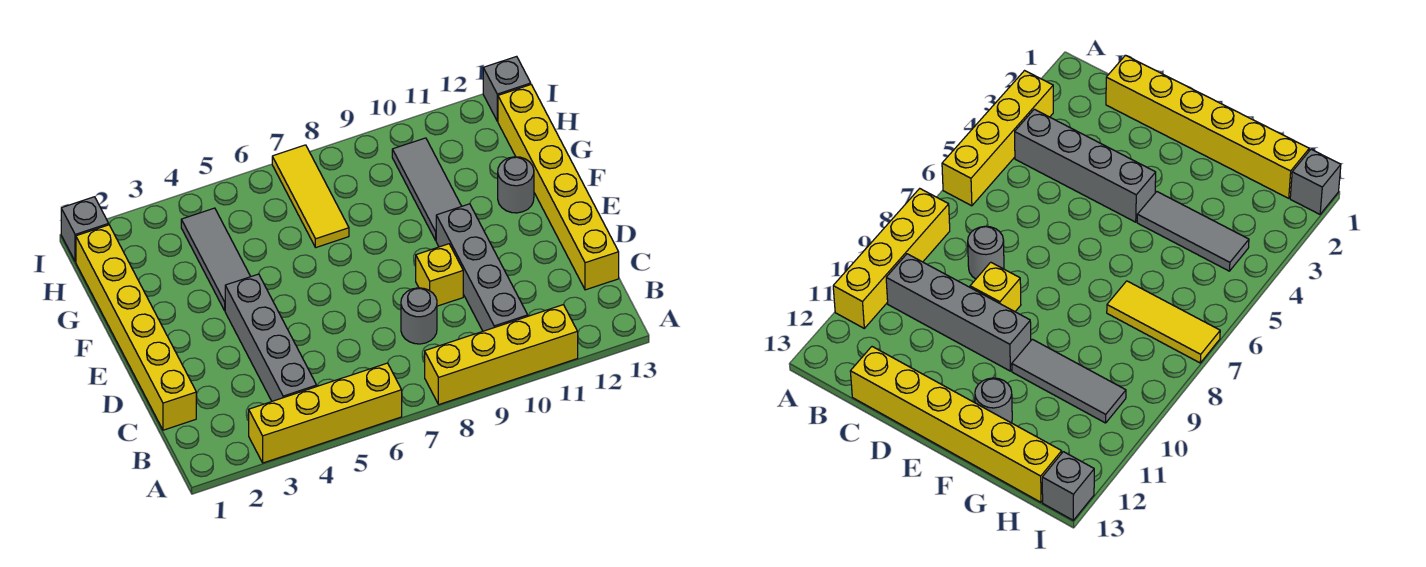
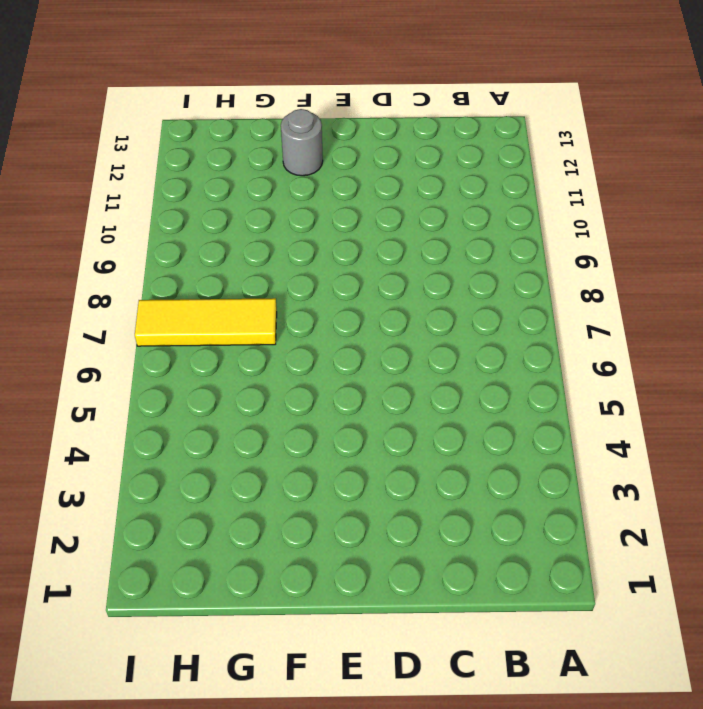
none -> yellow 1x4 brick [249,363,402,463]
none -> yellow 1x4 brick [425,305,578,404]
none -> grey 1x4 brick [225,274,317,401]

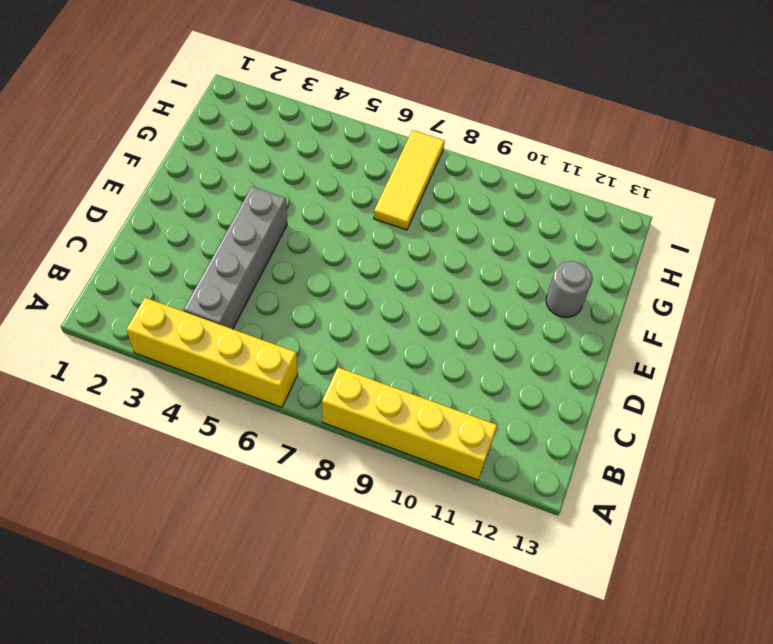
none -> grey 1x4 brick [436,204,528,331]
none -> yellow 1x6 brick [76,225,196,430]
none -> grey 1x1 round brick [401,288,437,344]

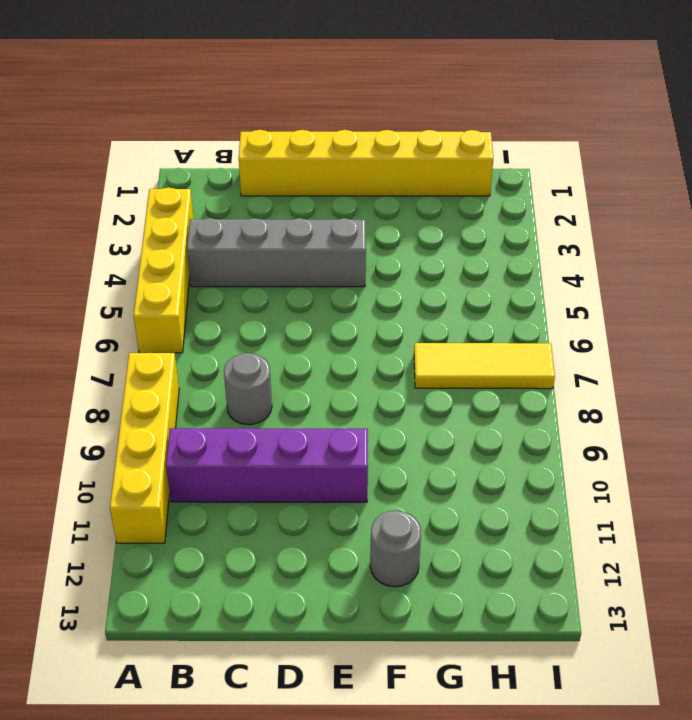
purple 1x4 brick [166,428,368,502] -> grey 1x4 brick [436,204,528,331]
none -> yellow 1x6 brick [498,85,619,290]
none -> yellow 1x1 brick [416,244,463,306]
none -> grey 1x3 tile [181,208,251,311]

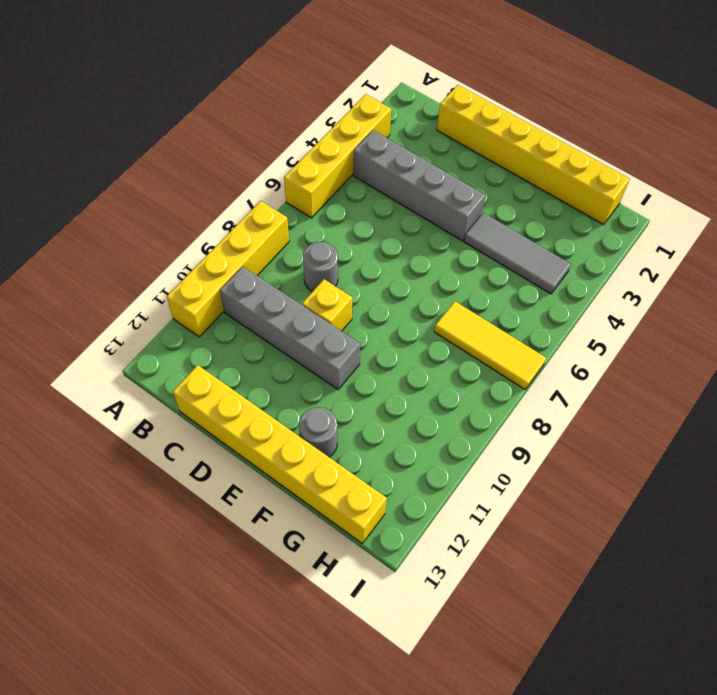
none -> grey 1x3 tile [392,138,462,240]
none -> grey 1x1 brick [61,197,109,262]
none -> grey 1x1 brick [483,56,531,121]

